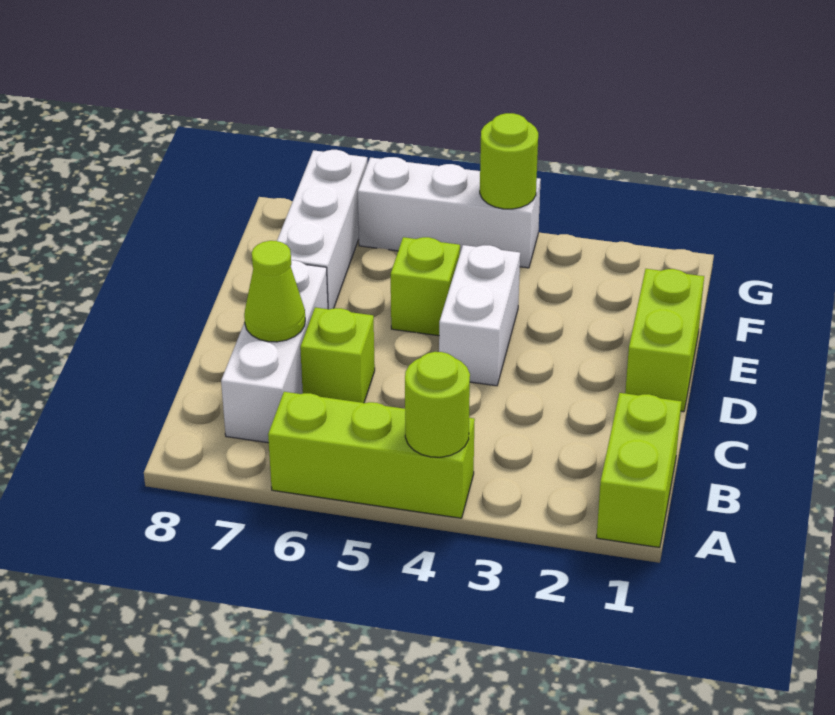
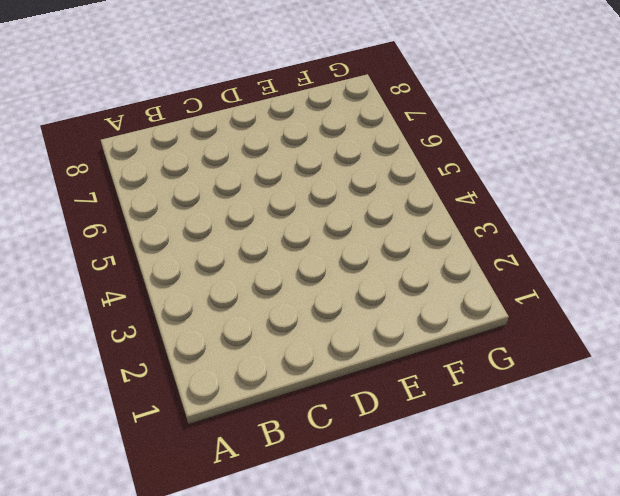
none -> lime 1x2 brick [597,393,682,548]
none -> lime 1x3 brick [268,392,475,518]
none -> white 1x3 brick [221,260,328,443]

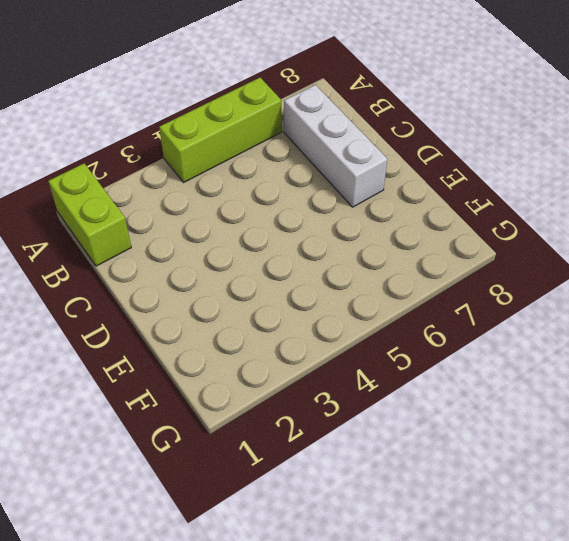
none -> lime 1x1 brick [300,307,375,403]
none -> lime 1x2 brick [625,269,704,412]
none -> white 1x2 brick [439,245,520,386]

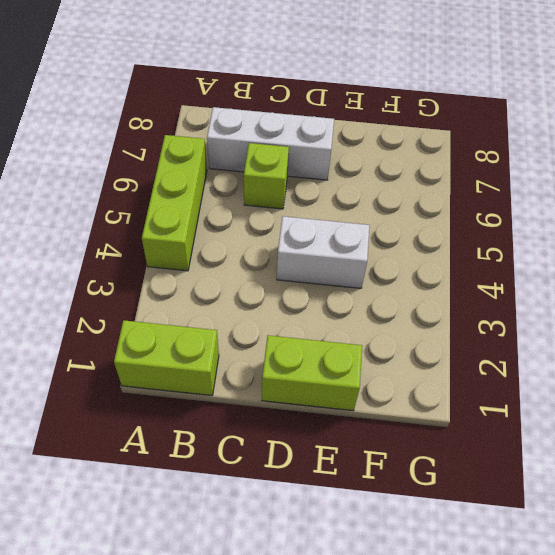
none -> lime 1x1 brick [391,237,460,336]
none -> white 1x3 brick [277,150,367,309]
none -> white 1x3 brick [358,157,541,268]

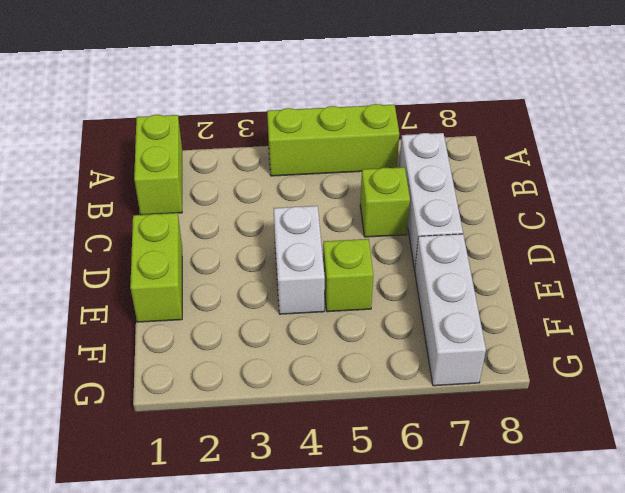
none -> white 1x3 brick [358,157,541,268]
none -> lime 1x1 round brick [405,352,470,457]
none -> lime 1x1 cone [244,241,305,342]

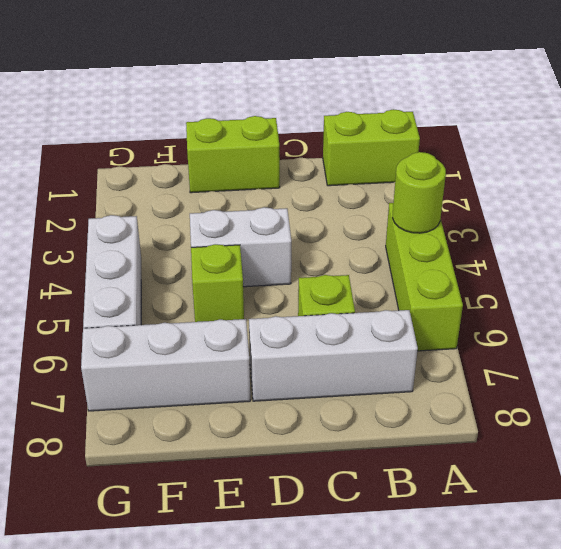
none -> lime 1x1 cone [244,241,305,342]
none -> lime 1x1 round brick [480,113,538,209]

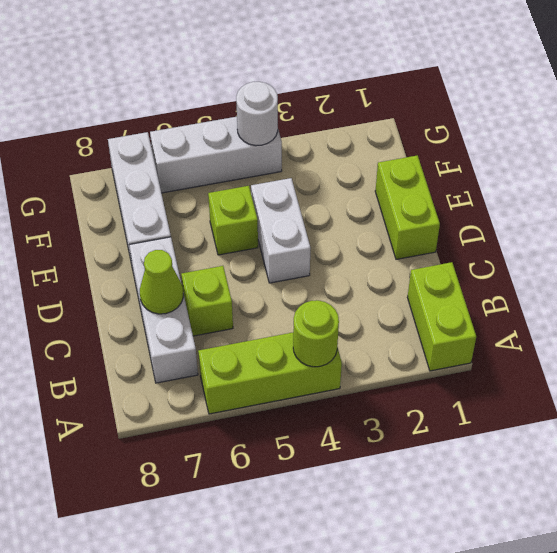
white 1x1 round brick [236,82,278,146] -> lime 1x1 round brick [480,113,538,209]

